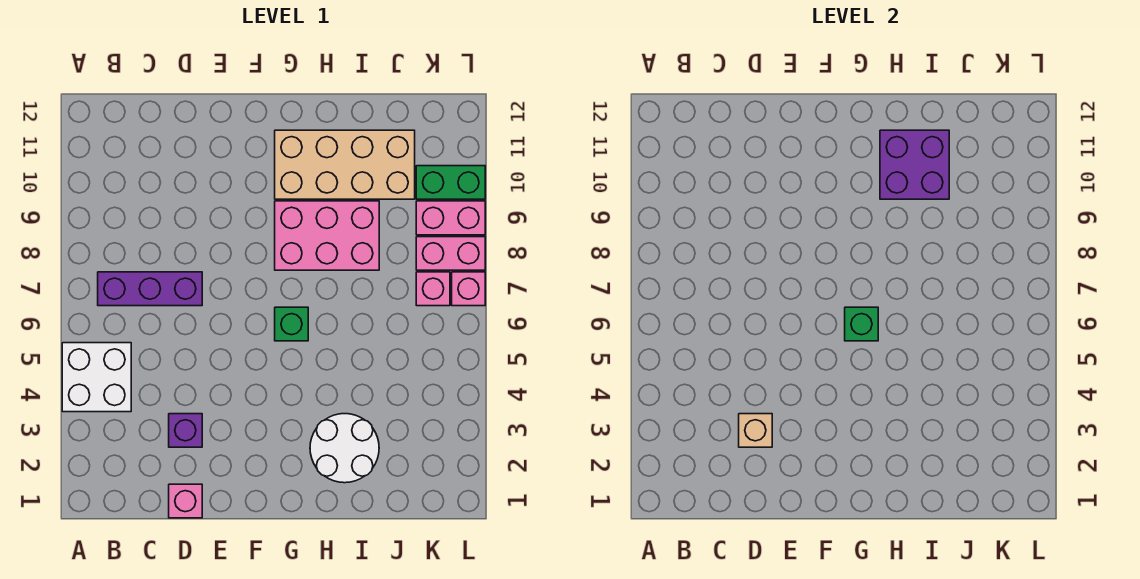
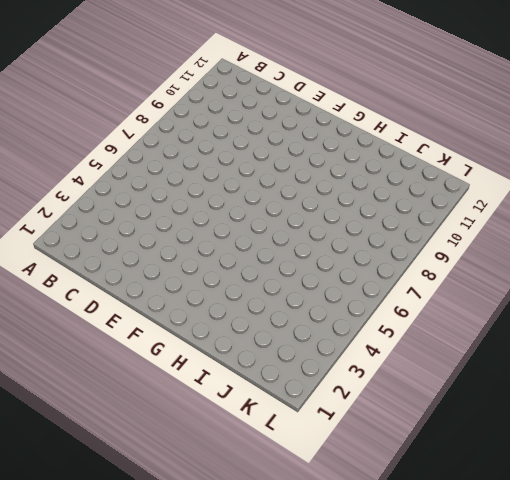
none -> white 2x2 brick [62,343,131,412]
none -> purple 1x3 brick [98,272,202,306]
none -> pink 1x1 brick [169,484,202,518]

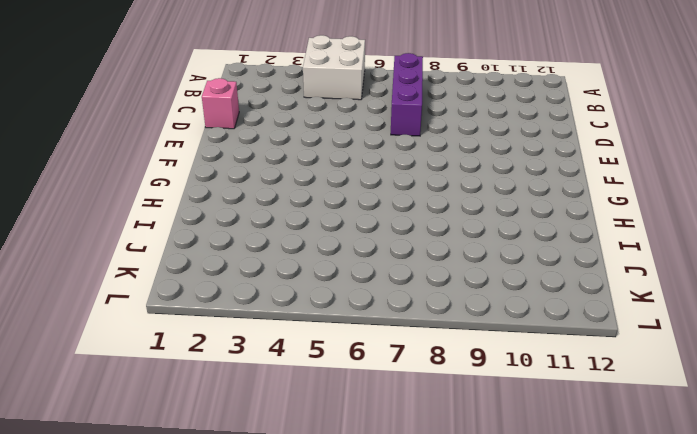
none -> purple 1x1 brick [169,414,202,447]
none -> green 1x1 brick [275,307,308,341]
none -> pink 2x3 brick [275,201,379,270]

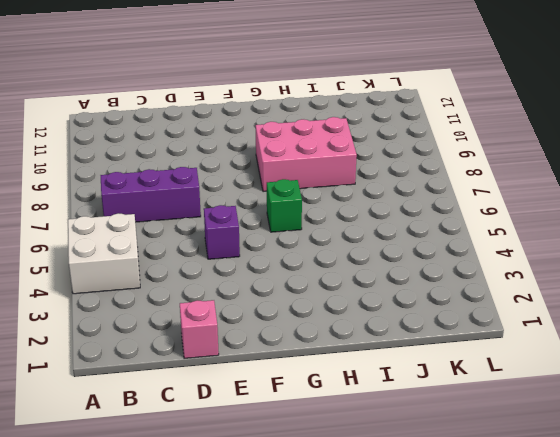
purple 1x1 brick [204,205,240,259] -> purple 1x1 brick moved to [169,414,202,447]
none -> tan 2x4 brick [275,130,415,199]
none -> white 2x2 round brick [310,414,379,483]
none -> pink 1x1 brick [416,272,450,306]

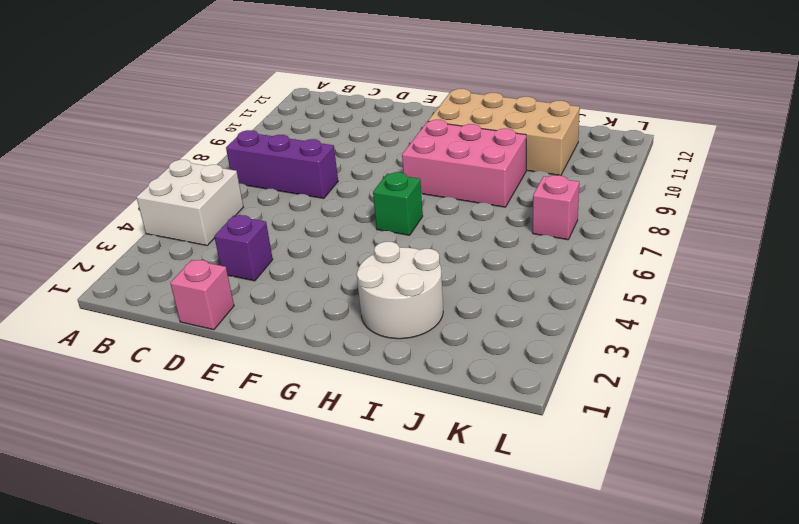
none -> pink 1x2 brick [416,237,485,270]
none -> pink 1x2 brick [416,201,485,235]
none -> green 1x2 brick [416,166,485,199]

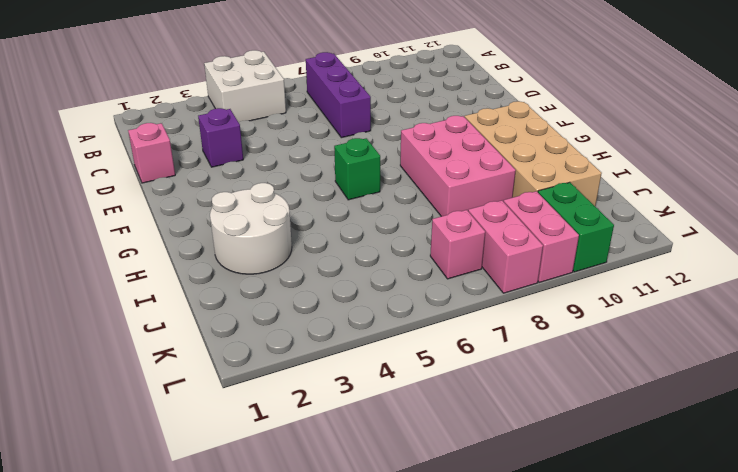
none -> pink 1x1 brick [452,272,485,306]
none -> tan 1x1 brick [739,414,772,447]
none -> green 1x1 brick [845,307,878,341]

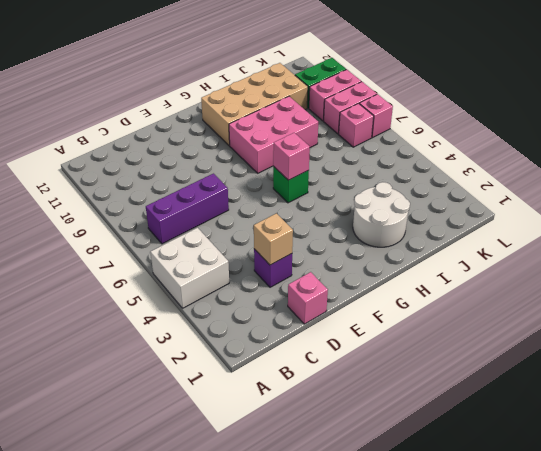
pink 1x1 brick [273,133,310,180] -> green 1x1 brick [845,307,878,341]
none -> purple 2x2 brick [880,130,949,199]

